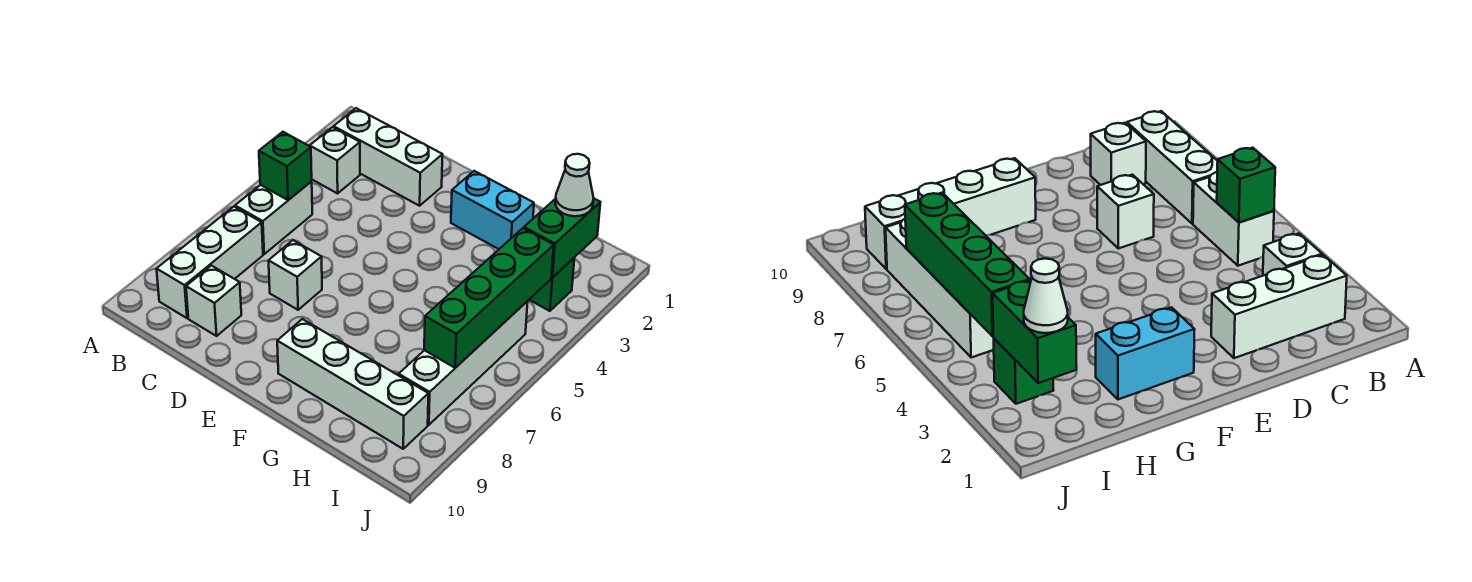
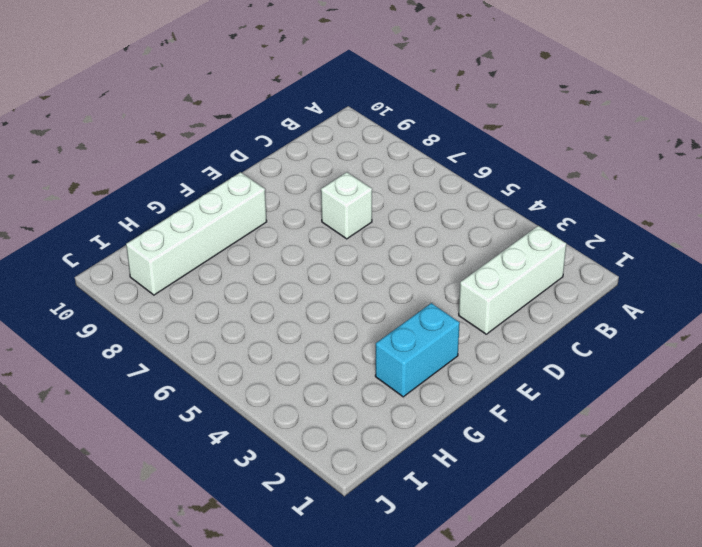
none -> white 1x1 brick [310,127,360,193]
none -> white 1x2 brick [235,182,312,254]
none -> white 1x3 brick [157,207,263,318]

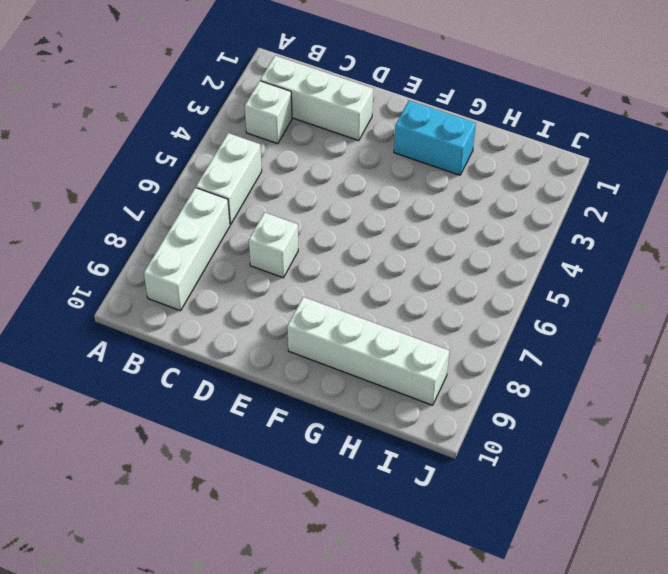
none -> white 1x1 brick [186,266,241,336]
none -> green 1x1 brick [529,258,574,311]
none -> white 1x4 brick [399,301,528,425]

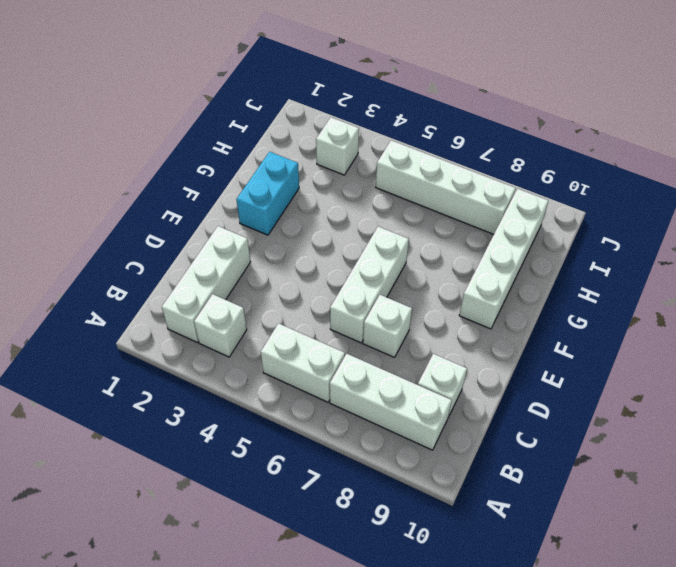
white 1x3 brick [330,227,409,343] -> none
white 1x1 brick [316,117,359,175] -> green 1x1 brick [529,258,574,311]
none -> green 1x1 brick [259,132,312,200]
none -> green 1x2 brick [524,199,600,278]
none -> green 1x4 brick [424,228,554,368]

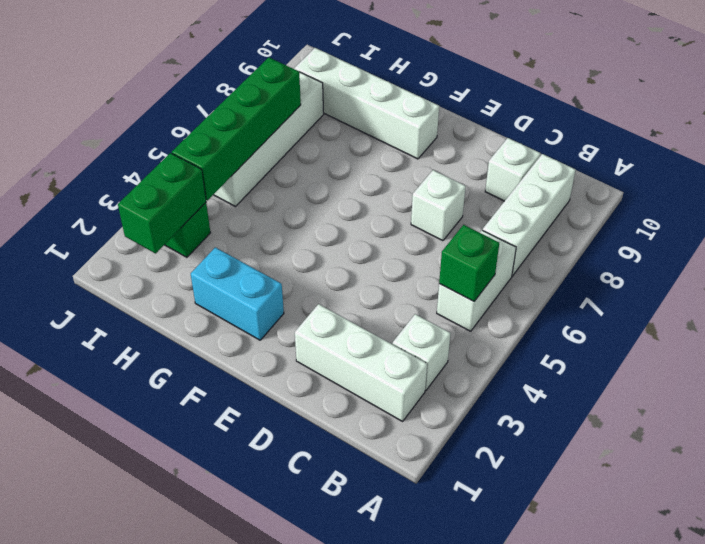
none -> white 1x1 cone [555,154,594,216]

